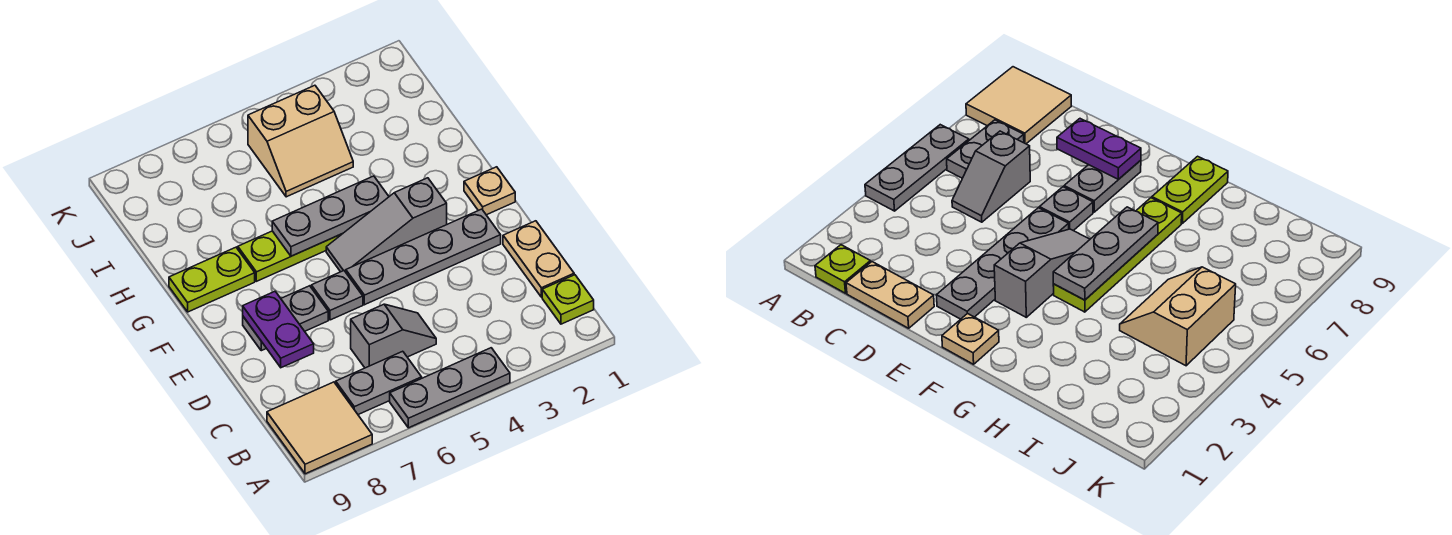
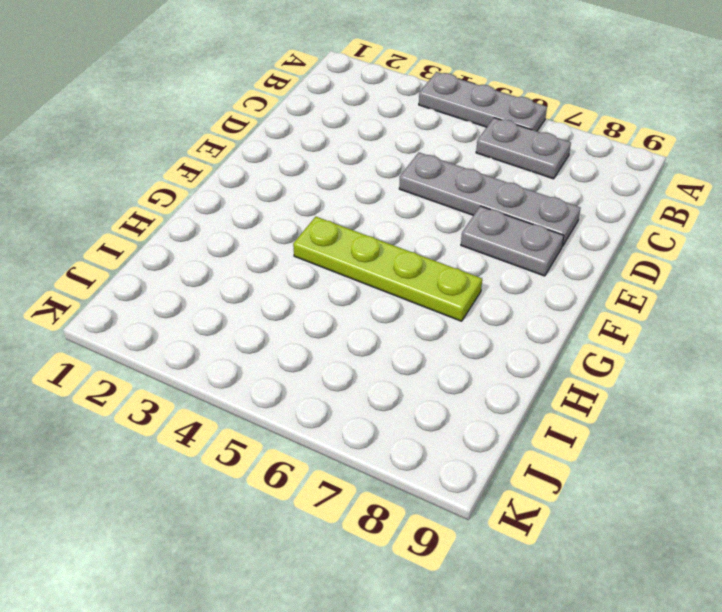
grey 1x4 plate [399,153,581,247] -> grey 1x4 plate moved to [346,209,501,305]
none -> tan 2x2 tile [267,382,372,474]
none -> lime 1x1 plate [542,275,594,324]
none -> tan 1x2 plate [503,221,574,297]

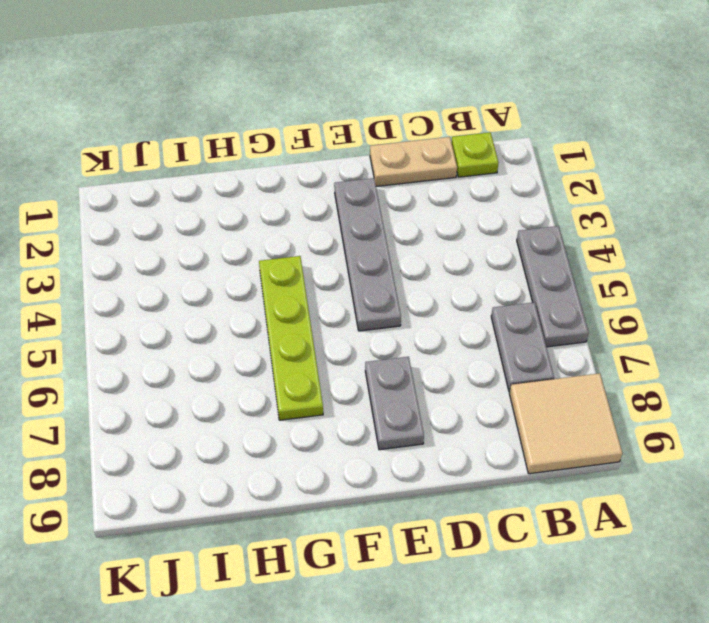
none -> grey 1x2 slope [351,304,436,368]
none -> grey 1x1 plate [311,271,363,320]
none -> tan 1x1 plate [464,167,515,215]

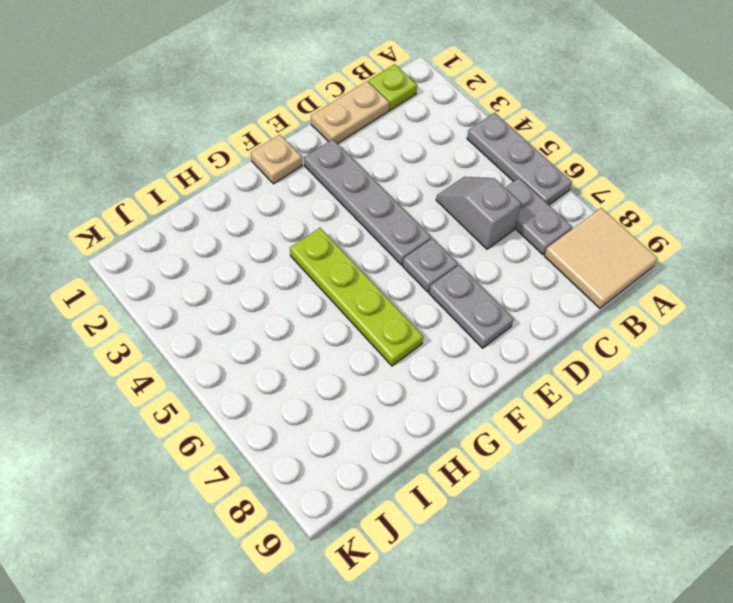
none -> grey 1x3 slope [326,178,447,272]
none -> lime 1x2 plate [169,247,255,312]
none -> tan 2x2 slope [248,85,353,197]

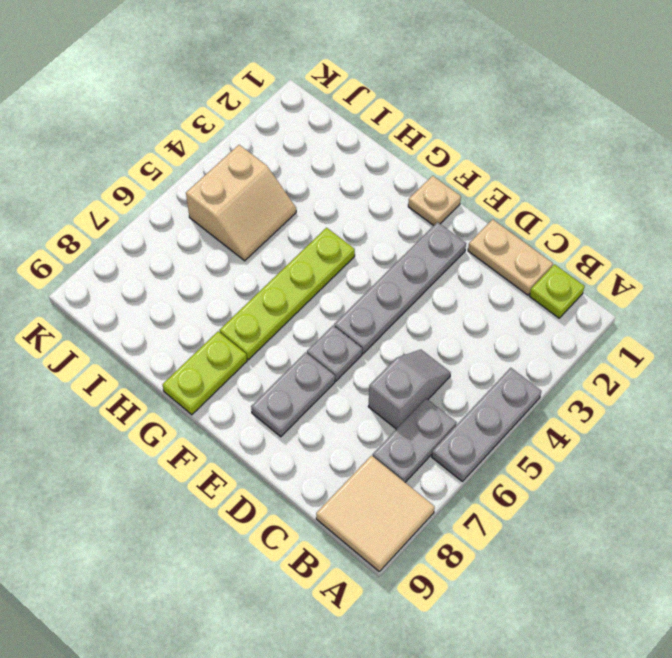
none -> grey 1x3 slope [326,178,447,272]
none -> purple 1x2 plate [243,292,314,368]
none -> grey 1x3 plate [272,176,389,256]

